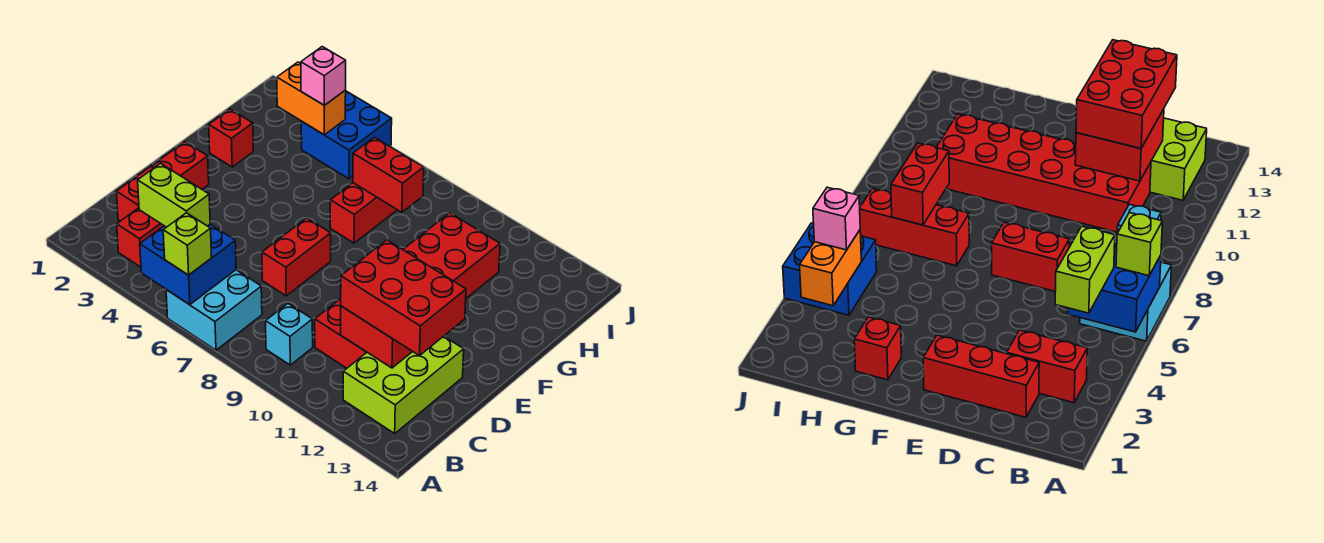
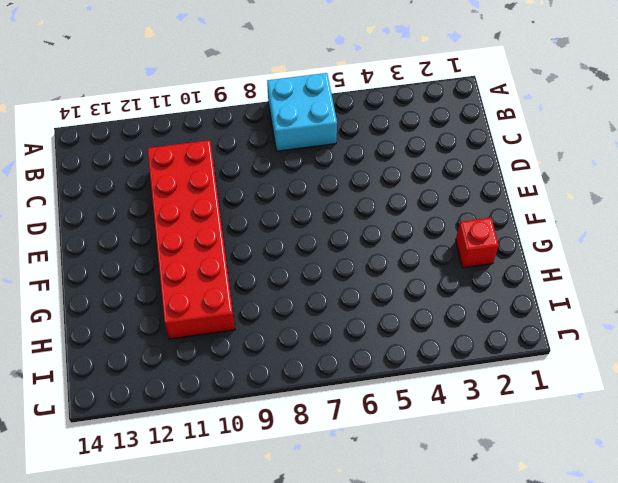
none -> red 1x2 brick [117,208,164,267]
none -> cyan 1x1 brick [266,304,313,365]
none -> lime 2x3 brick [343,336,464,433]

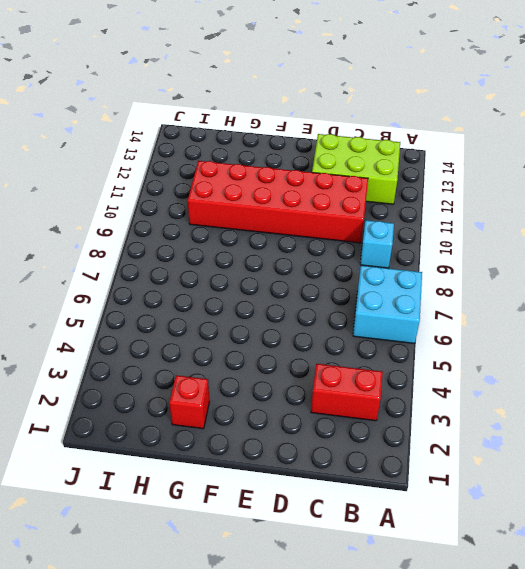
none -> red 1x3 brick [116,142,209,221]
none -> red 1x2 brick [262,218,331,296]
none -> red 1x3 brick [330,183,397,243]

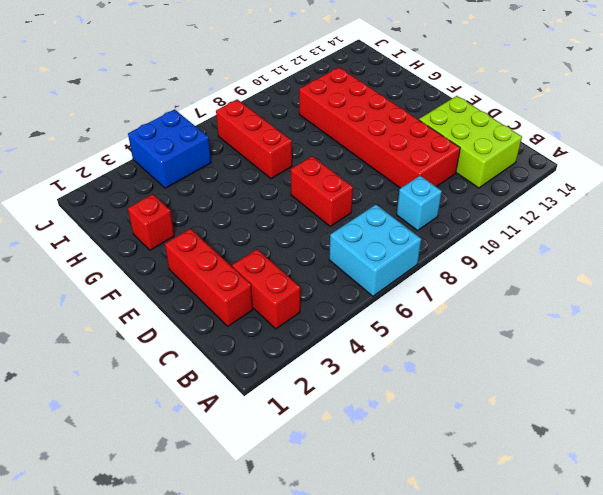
none -> blue 2x2 brick [140,224,236,305]
none -> red 2x2 brick [341,306,413,368]
none -> red 1x2 brick [353,137,424,212]

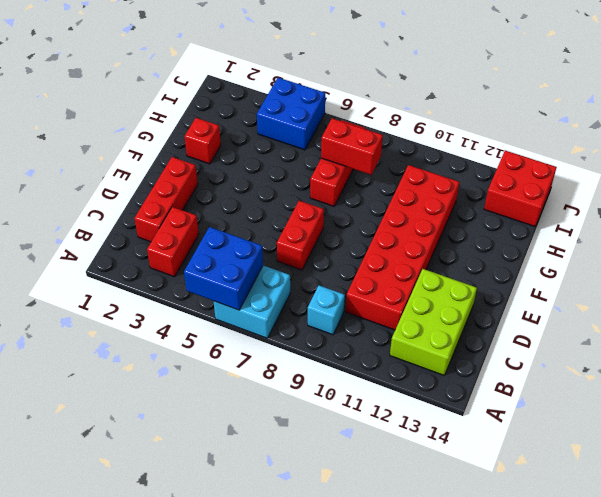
red 2x2 brick [484,151,557,227] -> red 2x2 brick moved to [341,306,413,368]
none -> orange 1x2 brick [277,62,346,135]
none -> lime 1x1 brick [163,213,212,275]
none -> lime 1x2 brick [138,163,210,227]

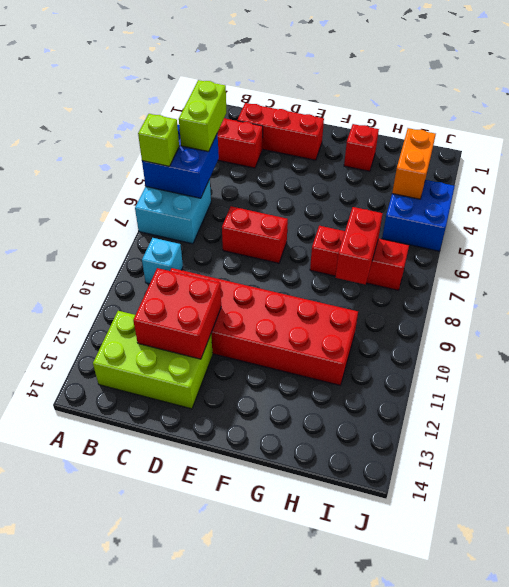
none -> red 2x3 brick [341,240,466,356]
none -> pink 1x1 brick [301,47,346,105]

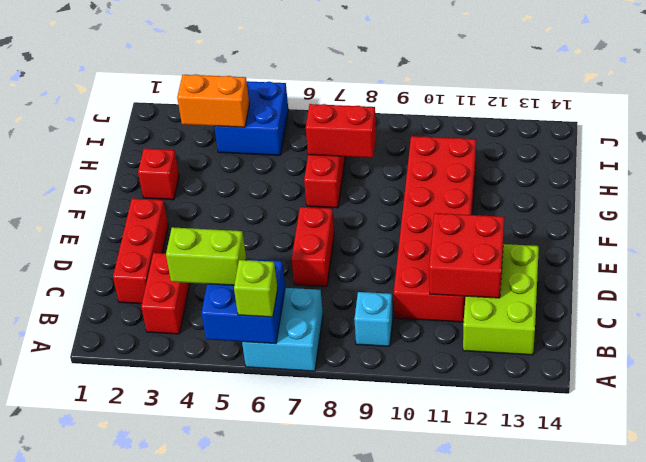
none -> red 2x3 brick [341,240,466,356]
none -> pink 1x1 brick [301,47,346,105]

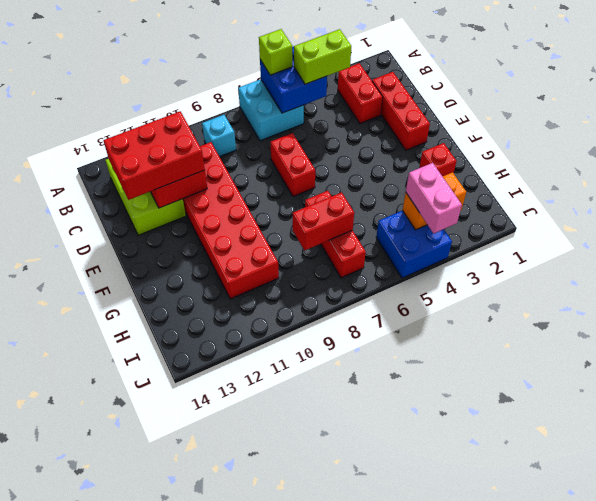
pink 1x2 brick [406,163,462,233] -> pink 1x1 brick [301,47,346,105]

